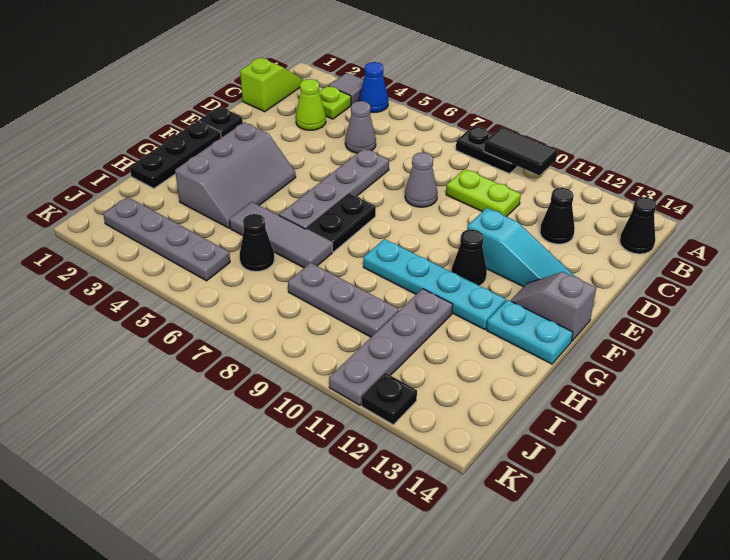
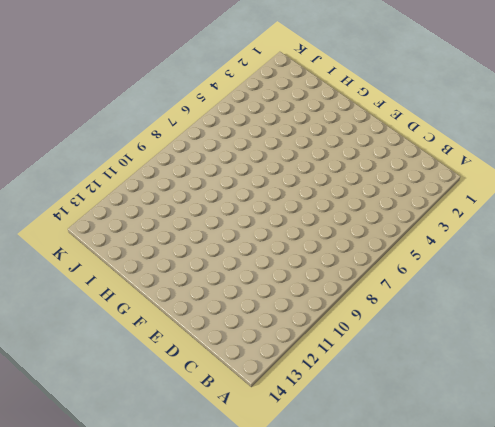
none -> grey 1x1 tile [329,73,364,105]
none -> blue 1x1 cone [359,62,389,113]
none -> black 1x2 plate [456,126,518,174]

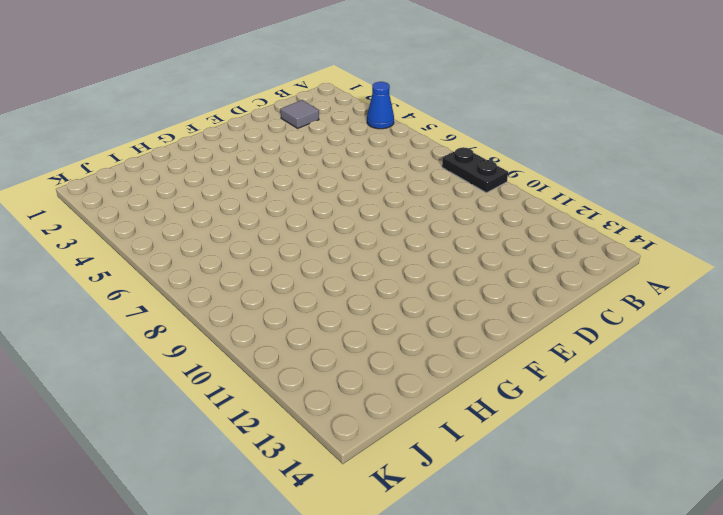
grey 1x1 tile [281,100,319,128] -> grey 1x1 tile moved to [329,73,364,105]
none -> lime 1x2 slope [240,57,303,112]
none -> lime 1x1 plate [319,86,351,119]
none -> black 1x1 cone [620,197,656,254]

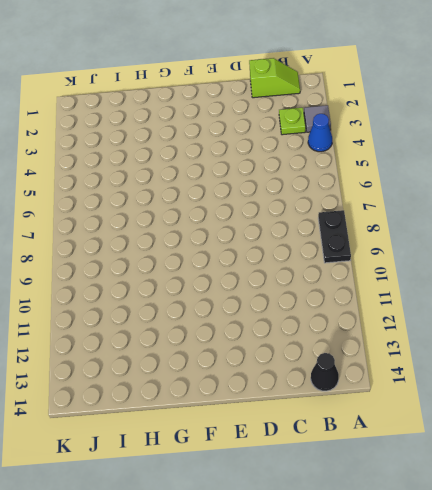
none -> lime 1x1 cone [296,79,326,130]
none -> grey 1x1 cone [345,101,376,153]
none -> lime 1x2 plate [446,169,521,217]

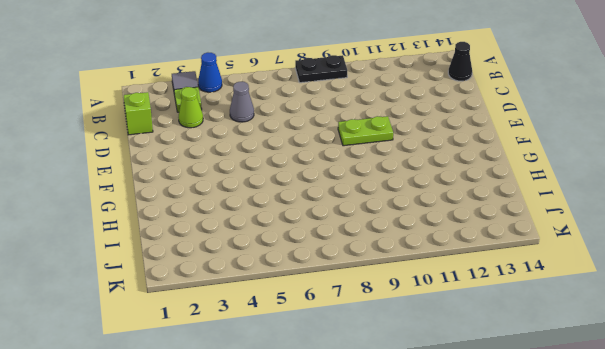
lime 1x2 plate [338,116,393,146] -> lime 1x2 plate moved to [446,169,521,217]
none -> black 1x1 cone [540,188,575,244]
none -> grey 1x4 plate [279,149,389,229]
none -> grey 1x1 cone [405,153,438,207]

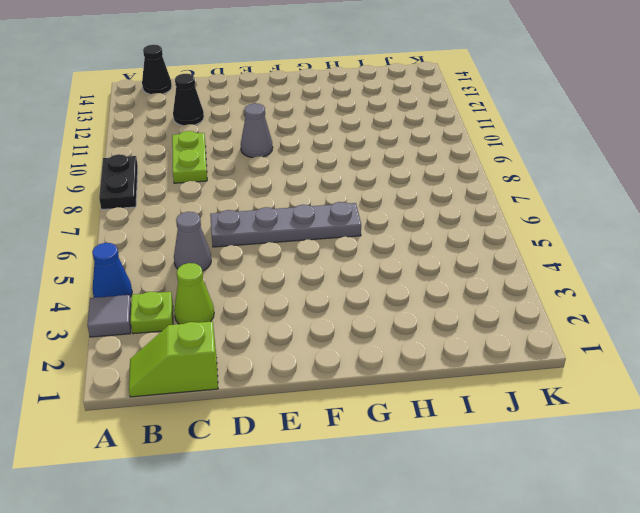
grey 1x1 cone [241,103,273,158] -> grey 1x1 cone moved to [405,153,438,207]
none -> black 1x1 plate [199,107,243,138]
none -> cyan 1x3 slope [467,208,574,287]
none -> black 1x3 plate [130,121,221,188]

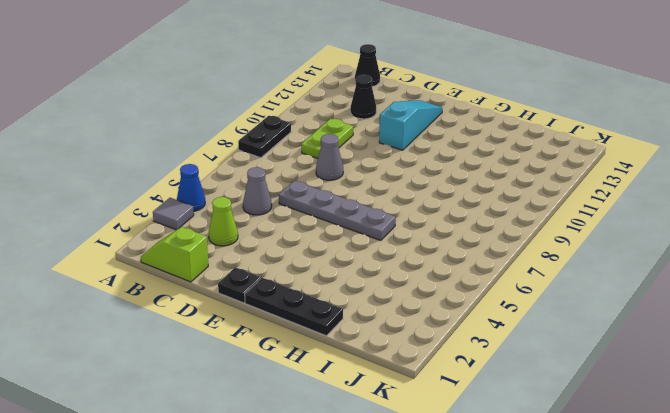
none -> lime 1x1 plate [319,86,351,119]
none -> grey 2x3 slope [175,122,296,228]
none -> black 1x2 plate [307,194,376,252]

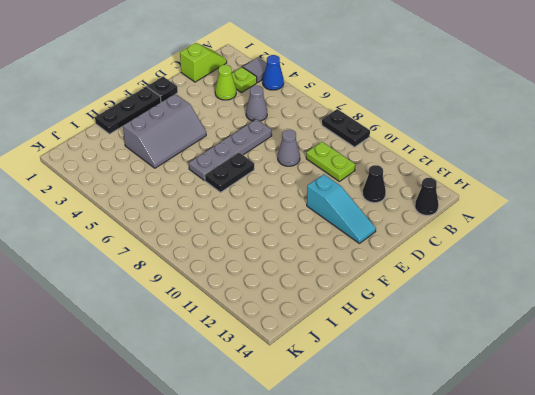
none -> black 1x1 cone [452,229,487,286]
none -> grey 1x2 slope [510,272,596,341]
none -> cyan 1x4 plate [363,239,506,330]

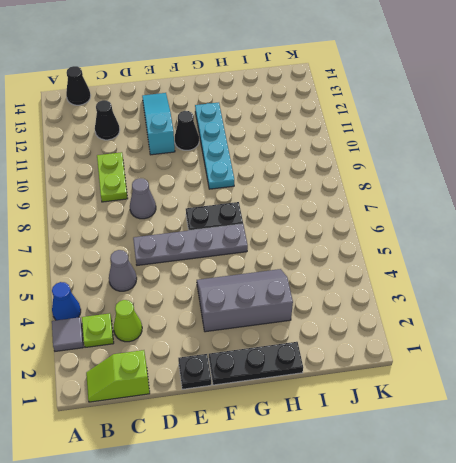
none -> black 1x2 plate [456,126,518,174]
none -> grey 1x2 slope [510,272,596,341]
none -> cyan 1x2 plate [487,300,573,364]

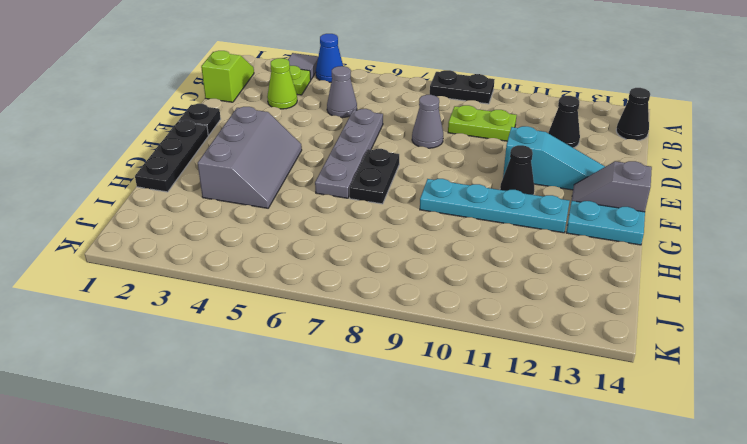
none -> grey 1x3 tile [229,202,332,268]
none -> grey 1x4 plate [329,289,453,405]
none -> black 1x1 cone [240,214,274,271]

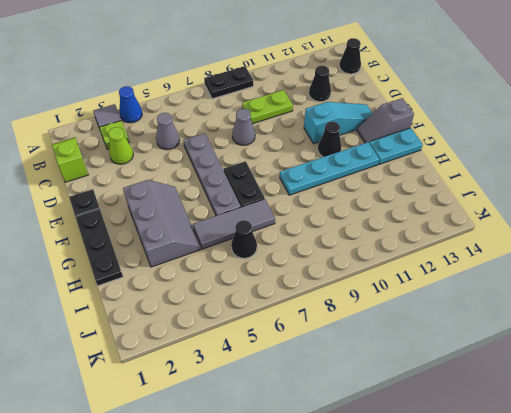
none -> grey 1x4 plate [329,289,453,405]
none -> grey 1x3 plate [288,263,399,337]
none -> grey 1x4 plate [103,197,230,281]

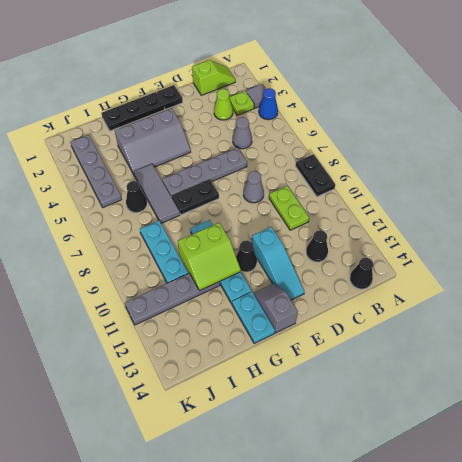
lime 2x2 slope [178,223,241,291] -> none
cyan 1x3 plate [140,221,188,283] -> grey 1x3 plate [288,263,399,337]
none -> black 1x1 plate [362,373,417,425]
none -> black 1x2 tile [484,127,557,175]

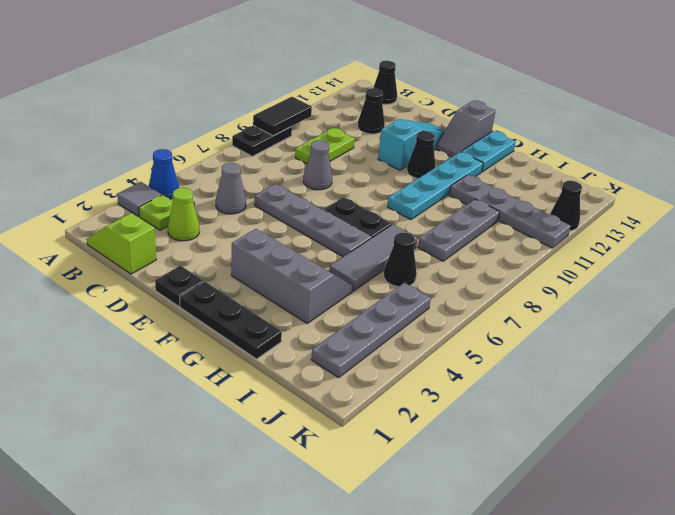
black 1x1 cone [550,181,582,231] -> black 1x1 plate [362,373,417,425]

